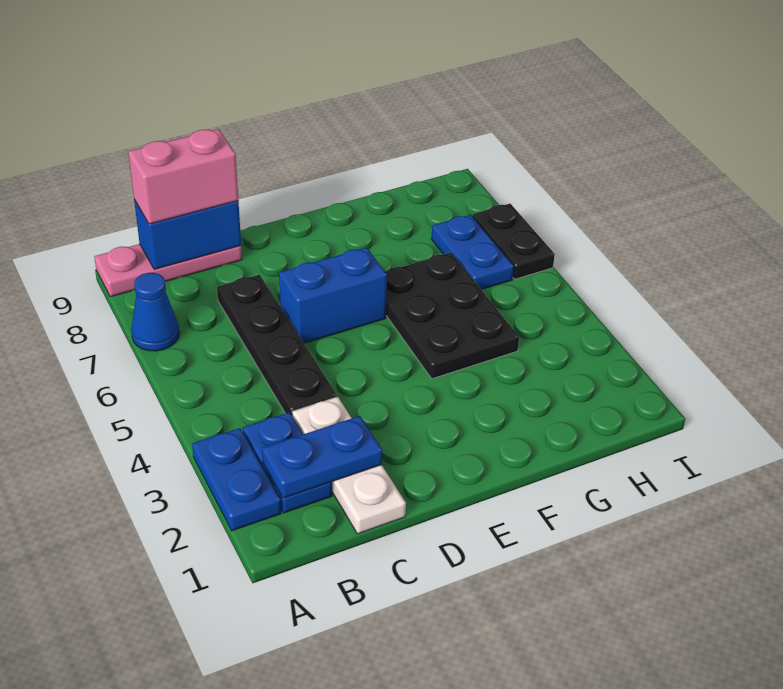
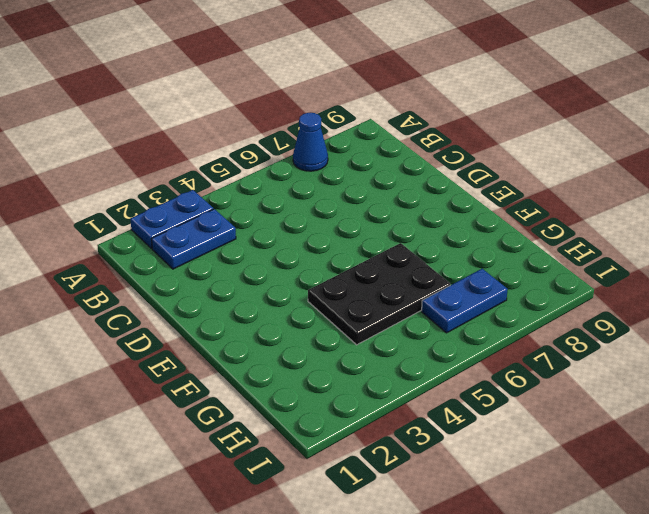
none -> pink 1x3 plate [94,244,242,297]
none -> white 1x3 plate [292,397,406,534]
none -> black 1x4 plate [217,275,337,415]

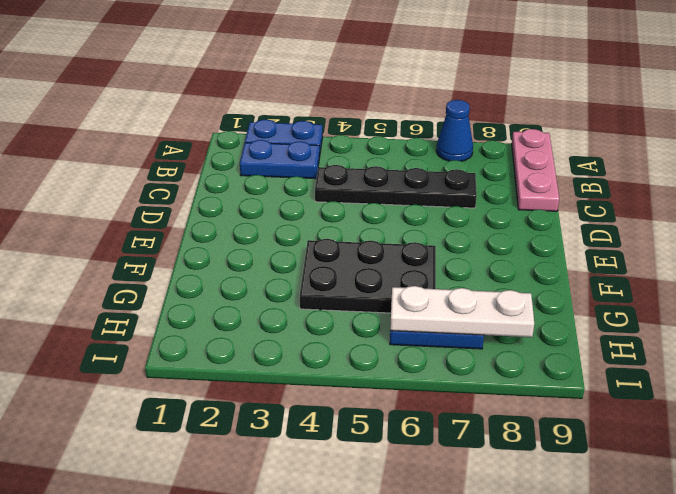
white 1x3 plate [390,286,534,337] -> white 1x3 plate moved to [292,397,406,534]
none -> blue 1x2 brick [279,247,387,343]
none -> black 1x2 plate [472,204,555,279]
none -> blue 1x2 plate [262,416,382,498]

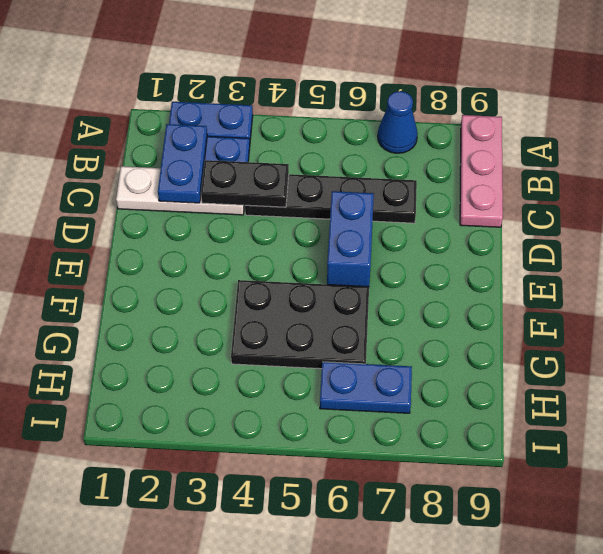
black 1x2 plate [201,160,289,207] -> black 1x2 plate moved to [472,204,555,279]
none -> blue 1x2 brick [134,200,241,269]
none -> pink 1x2 brick [128,129,238,224]

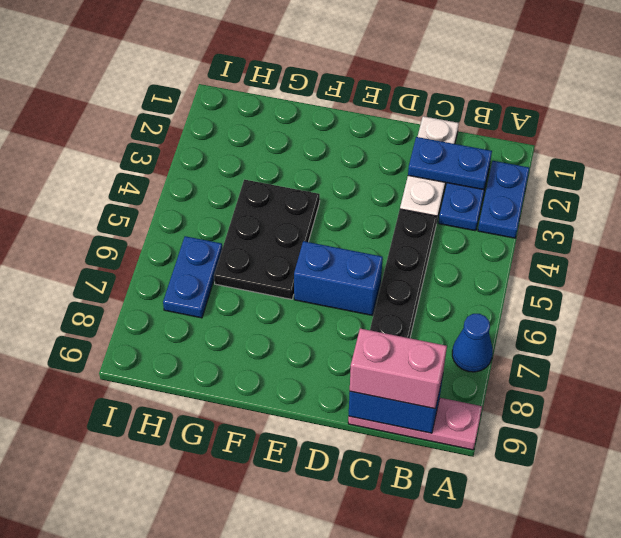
none -> black 1x2 plate [472,204,555,279]

